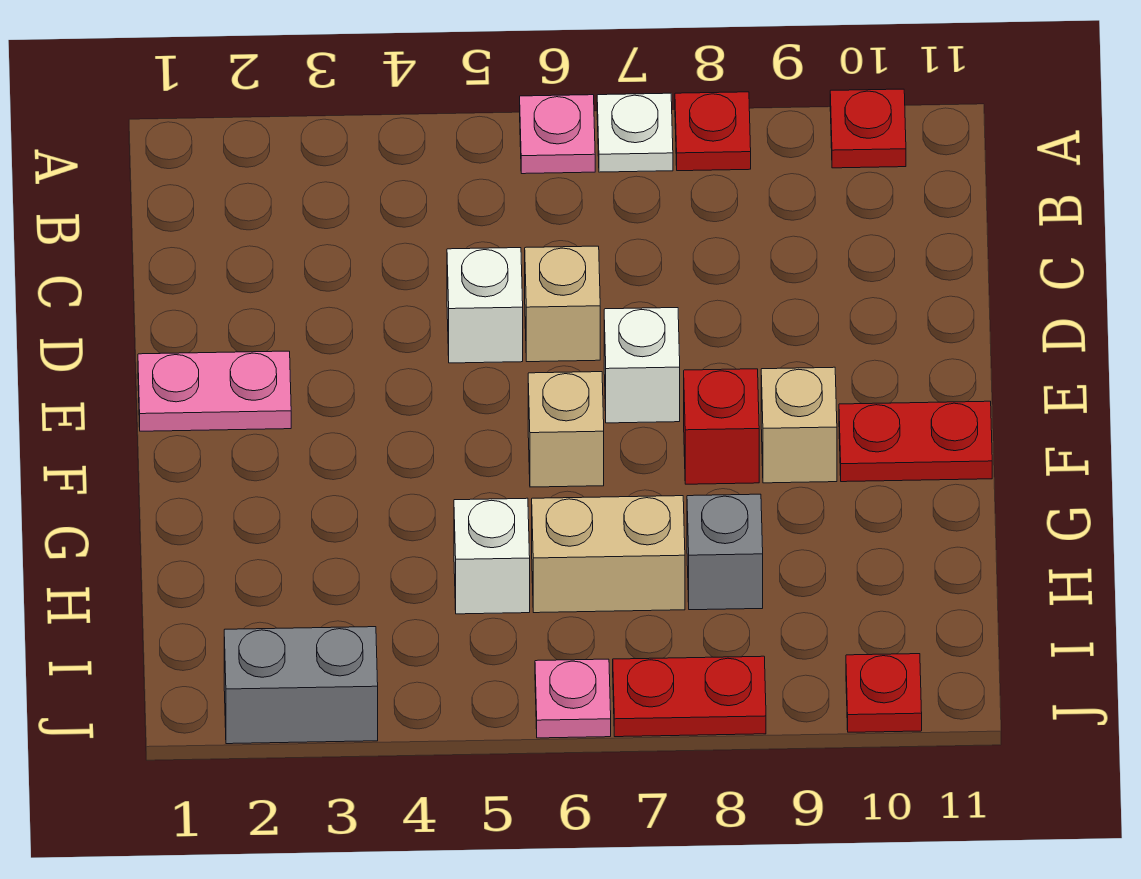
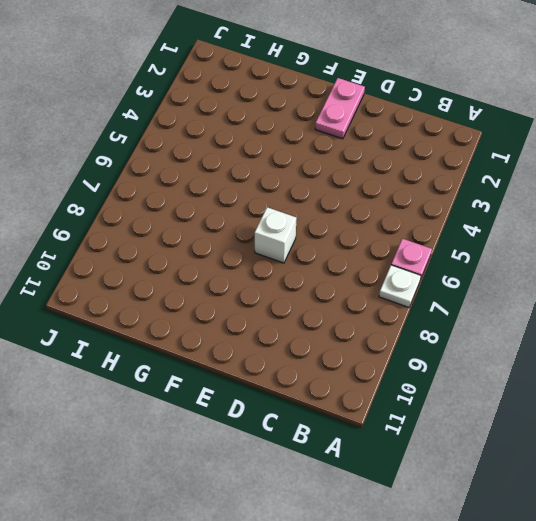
none -> red 1x1 plate [675,92,751,171]
none -> red 1x1 plate [830,89,906,168]
none -> white 1x1 brick [447,248,523,363]

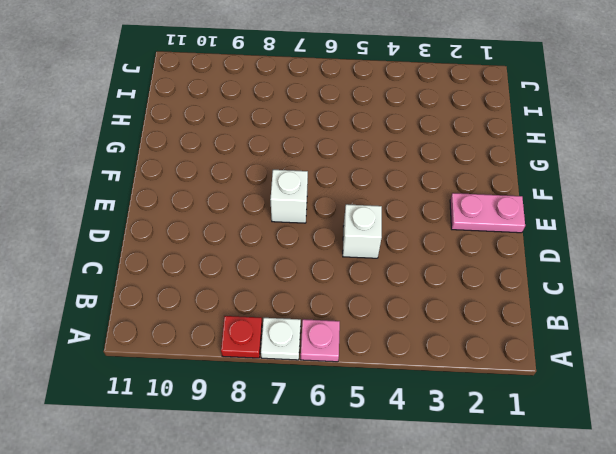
none -> red 1x1 plate [830,89,906,168]
none -> tan 1x1 brick [525,246,600,362]
none -> tan 1x1 brick [528,372,604,487]

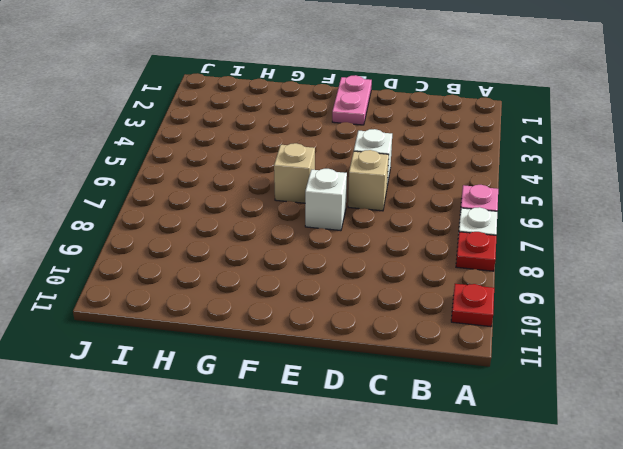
none -> red 1x1 brick [684,369,759,484]
none -> tan 1x1 brick [761,367,837,483]
none -> red 1x2 plate [839,401,992,482]

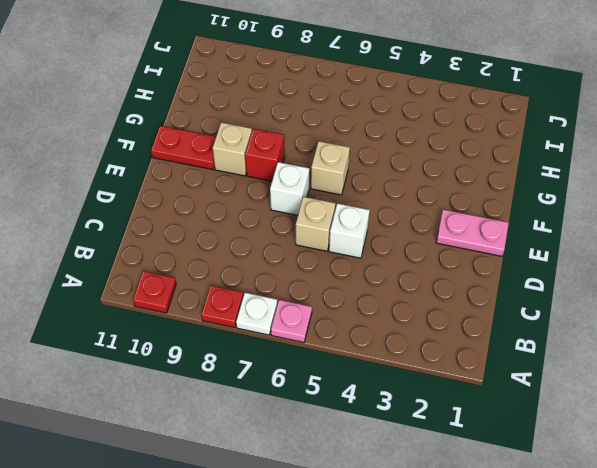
none -> white 1x1 brick [454,498,530,614]
none -> tan 1x2 brick [532,496,685,613]
none -> grey 1x1 brick [687,494,763,610]

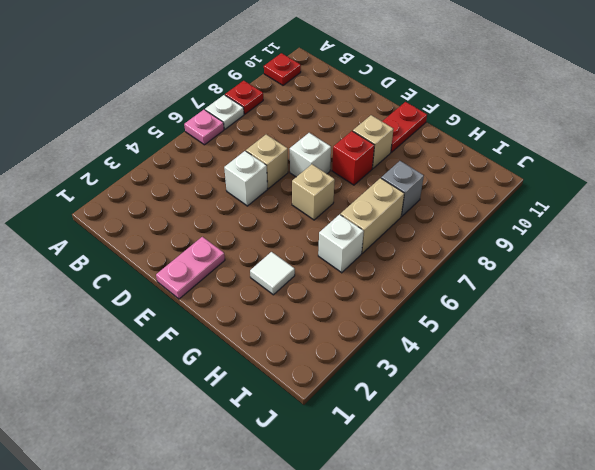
white 1x1 tile [250,252,295,295] -> none
none -> grey 1x2 brick [224,627,378,744]
none -> pink 1x1 plate [535,659,611,738]
none -> red 1x2 plate [613,656,766,737]

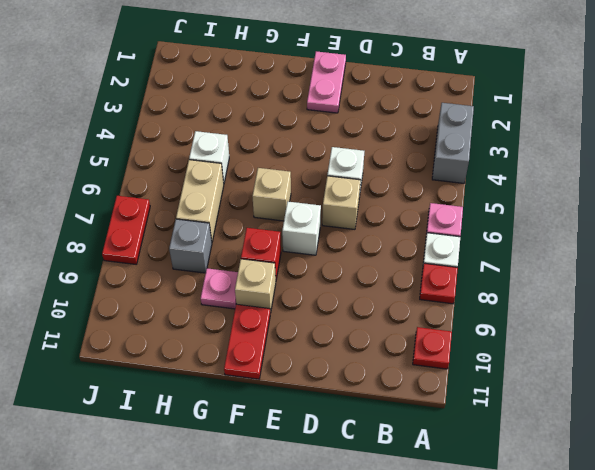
grey 1x2 brick [432,103,474,183] -> grey 1x2 brick moved to [224,627,378,744]
pink 1x1 plate [201,268,238,309] -> pink 1x1 plate moved to [535,659,611,738]
none -> red 1x1 plate [846,654,922,732]

